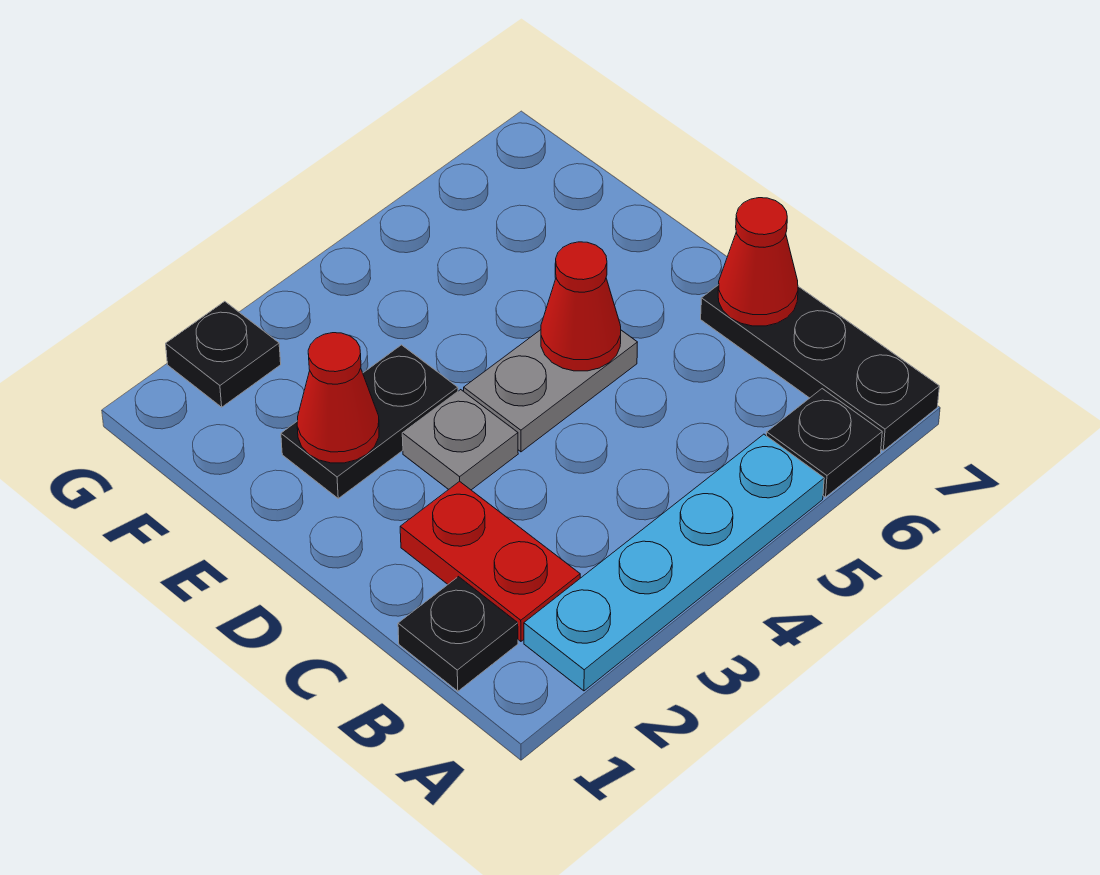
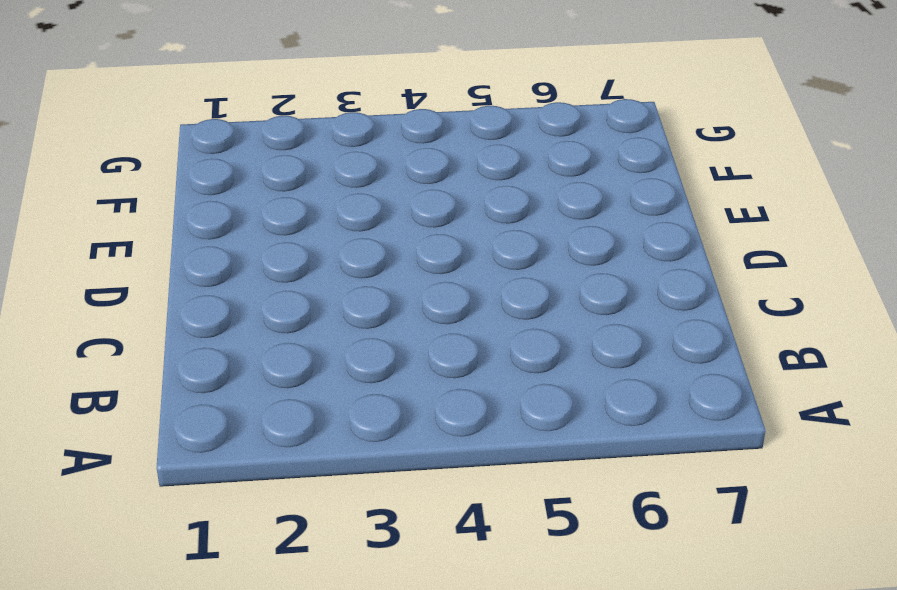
none -> cyan 1x4 plate [524,434,824,691]
none -> black 1x1 plate [767,389,882,497]
none -> black 1x3 plate [701,285,939,451]

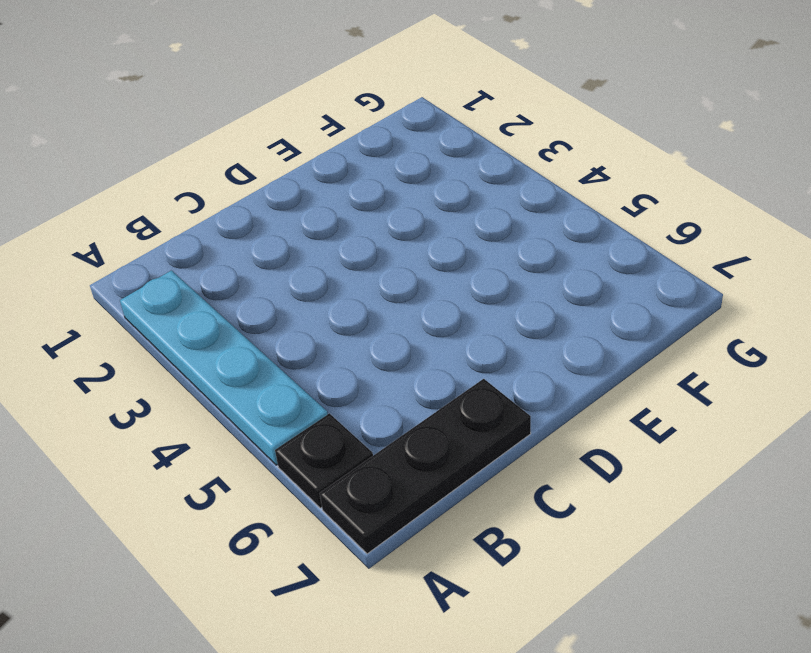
none -> black 1x1 plate [398,577,518,691]
none -> red 1x2 plate [400,481,580,641]
none -> grey 1x1 plate [402,390,518,490]

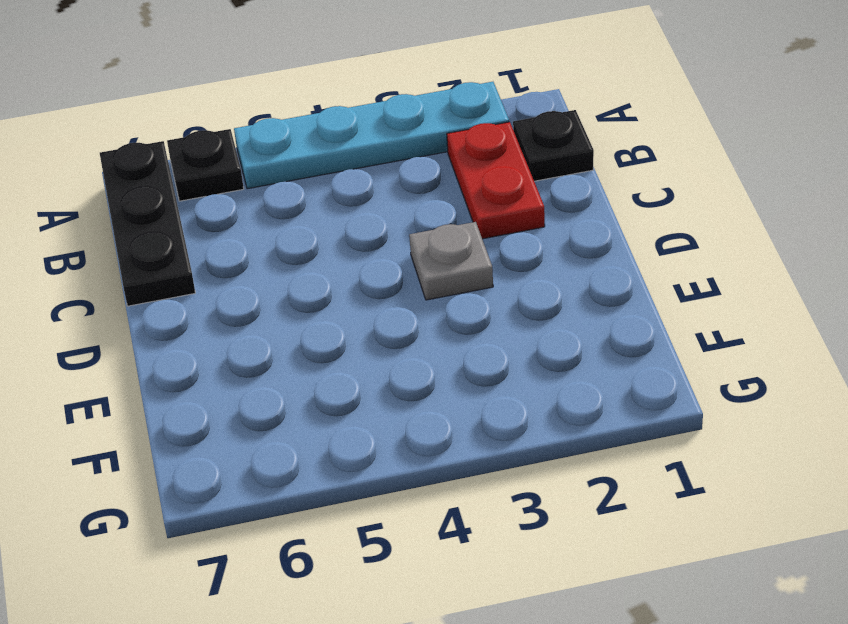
none -> grey 1x2 plate [464,330,637,452]
none -> black 1x2 plate [281,345,458,498]
none -> black 1x1 plate [166,301,281,407]

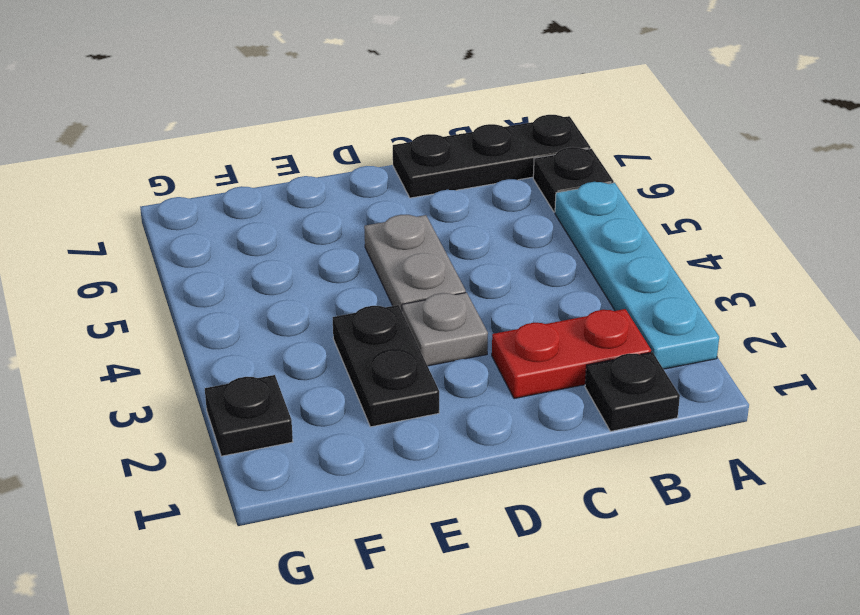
none -> red 1x1 cone [718,198,798,326]
none -> red 1x1 cone [541,242,621,371]
none -> red 1x1 cone [297,333,379,463]

